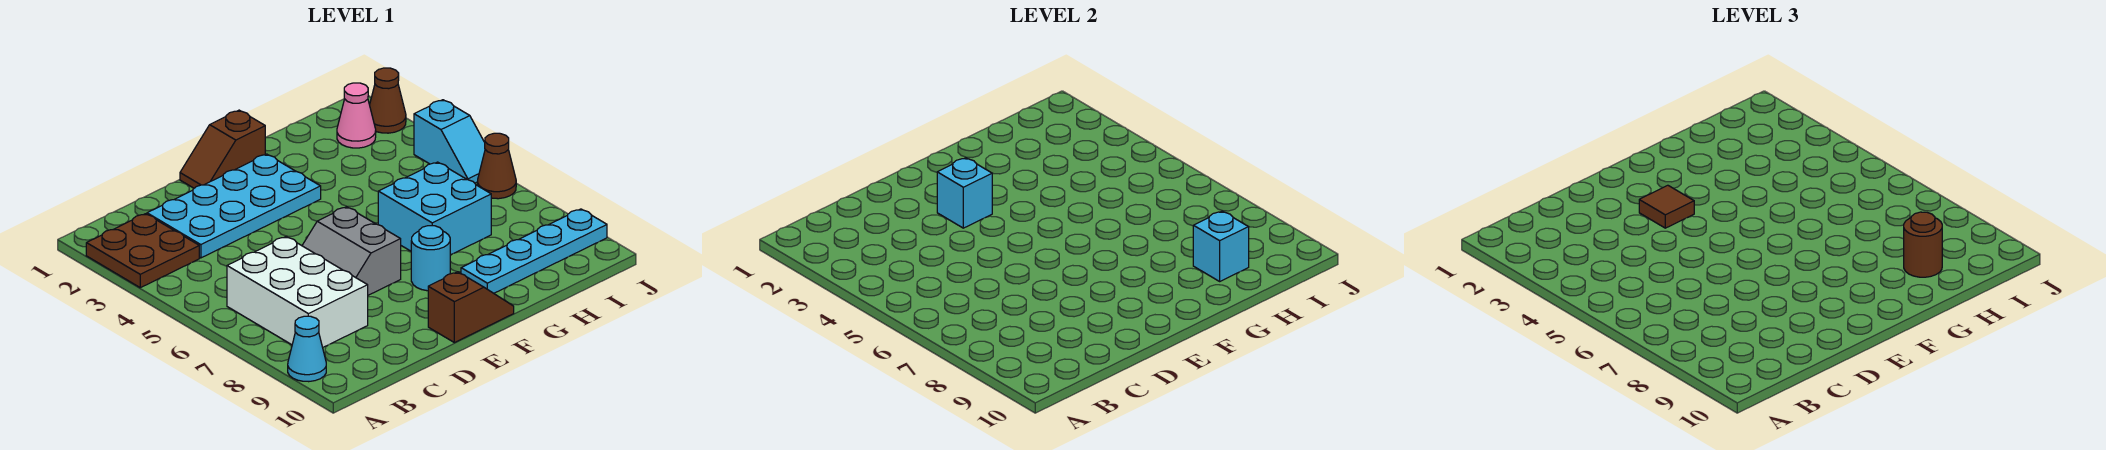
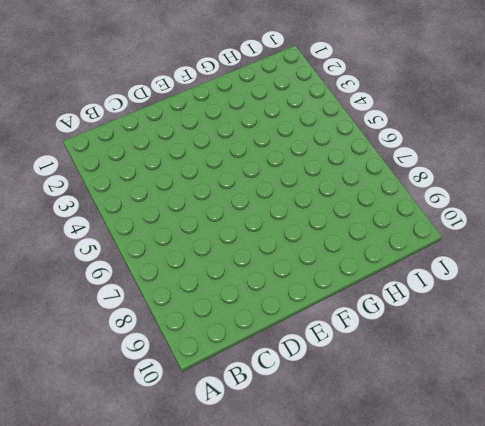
none -> brown 2x2 plate [86,214,199,288]
none -> cyan 1x1 cone [288,316,326,382]
none -> white 2x3 brick [227,237,368,347]

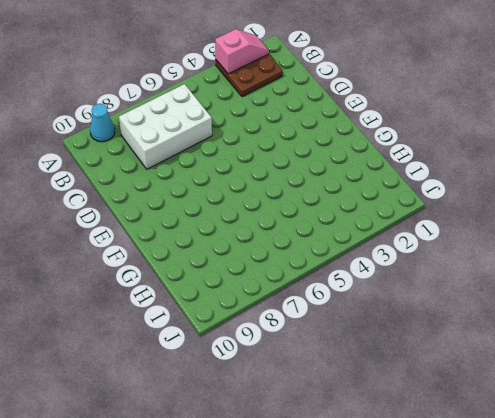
pink 1x2 slope [215,29,269,74] -> none
none -> cyan 2x4 plate [147,154,321,258]
none -> grey 2x2 slope [302,207,401,295]
none -> brown 1x2 slope [180,110,266,188]

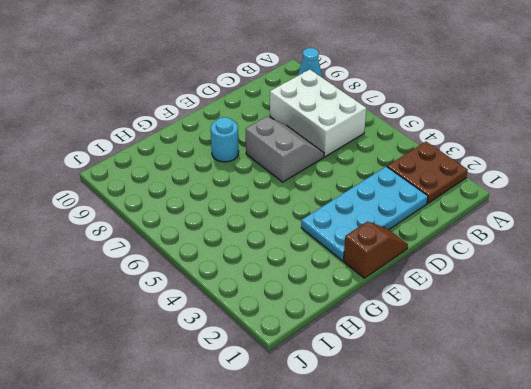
none -> brown 1x2 slope [428,272,514,343]
none -> cyan 2x2 brick [378,162,491,255]
none -> cyan 1x4 plate [461,209,607,293]

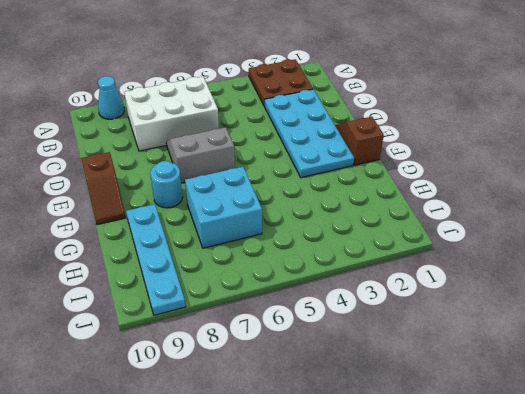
none -> pink 1x1 cone [337,83,376,148]
none -> brown 1x1 cone [370,68,406,133]
none -> cyan 1x2 slope [414,100,485,183]

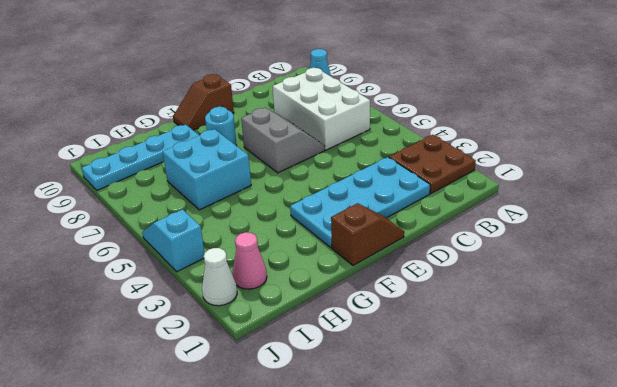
white 1x1 cone [202,248,237,306] -> brown 1x1 cone [370,68,406,133]
none -> brown 1x1 cone [477,133,516,199]
none -> cyan 1x1 brick [937,158,992,228]
none -> cyan 1x1 brick [1193,211,1249,281]

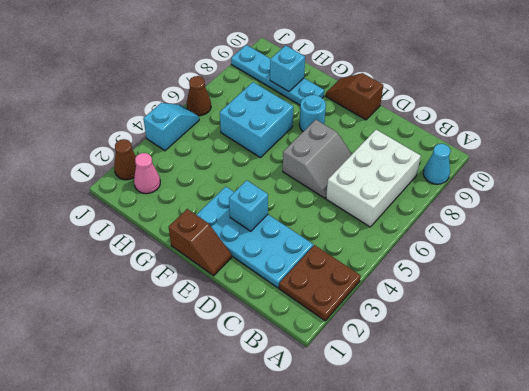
none -> brown 1x1 tile [1639,185,1694,228]
none -> brown 1x1 round brick [1904,212,1942,277]

